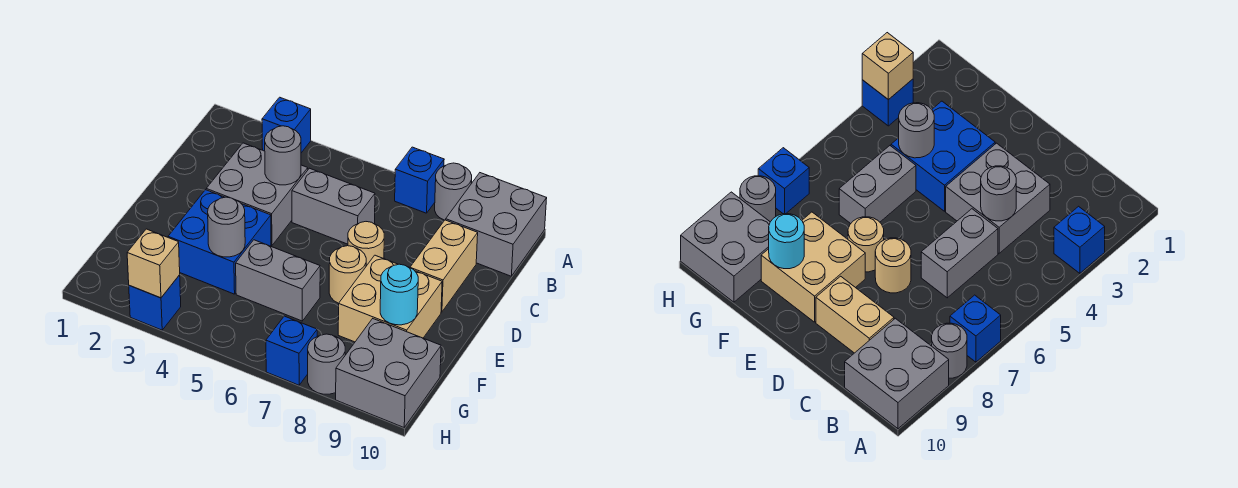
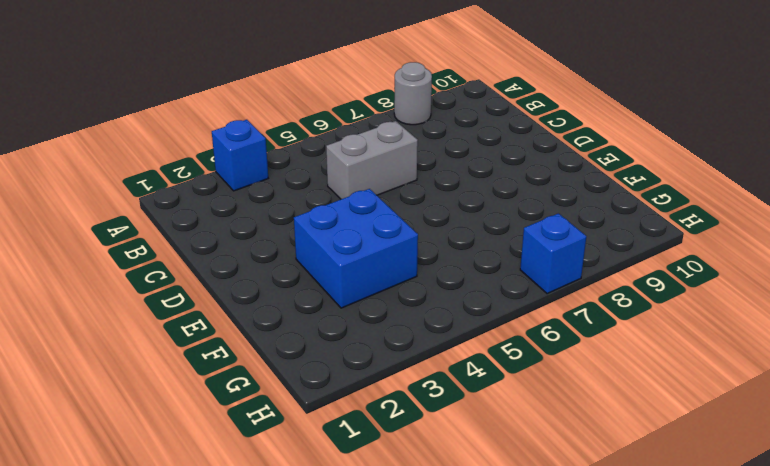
none -> blue 1x1 brick [395,147,444,213]
none -> grey 2x2 brick [446,173,547,276]
none -> grey 2x2 brick [206,143,308,246]

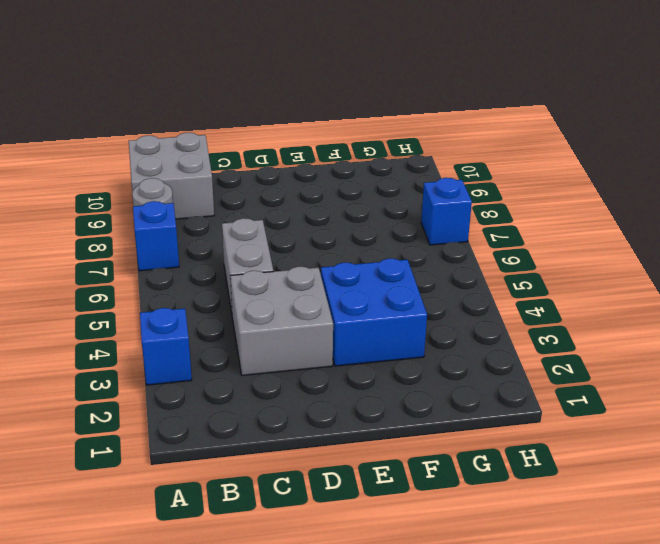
none -> tan 1x2 brick [410,220,478,312]
none -> tan 1x1 round brick [348,222,384,266]
none -> tan 1x1 round brick [329,246,366,303]

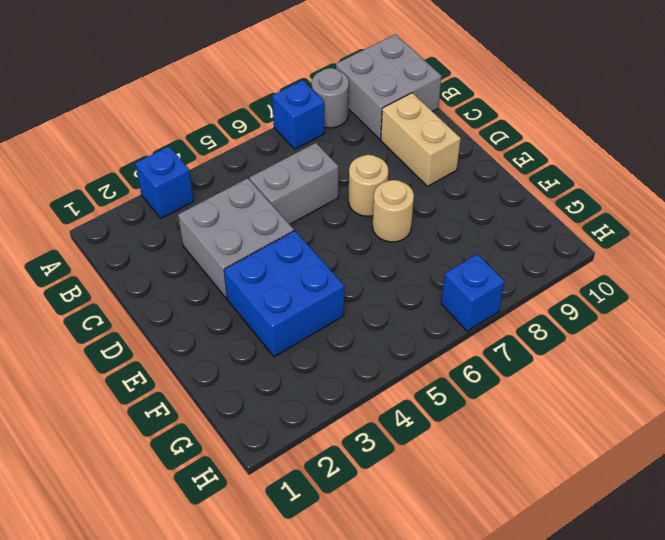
none -> tan 2x2 brick [338,255,442,342]
none -> grey 1x2 brick [236,240,320,321]
none -> grey 2x2 brick [336,319,441,427]

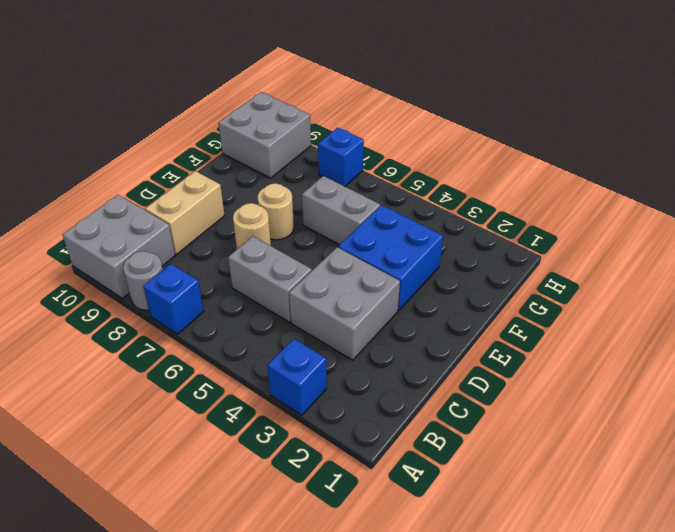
none -> tan 2x2 brick [338,255,442,342]
none -> blue 1x1 brick [129,275,181,330]
none -> grey 1x1 round brick [308,334,345,394]

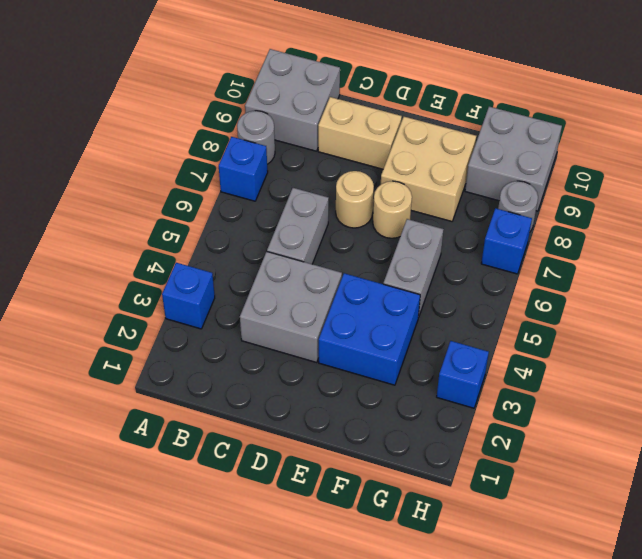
none -> grey 1x1 round brick [265,126,301,185]
none -> grey 1x1 round brick [208,197,245,257]
none -> cyan 1x1 round brick [380,264,418,325]

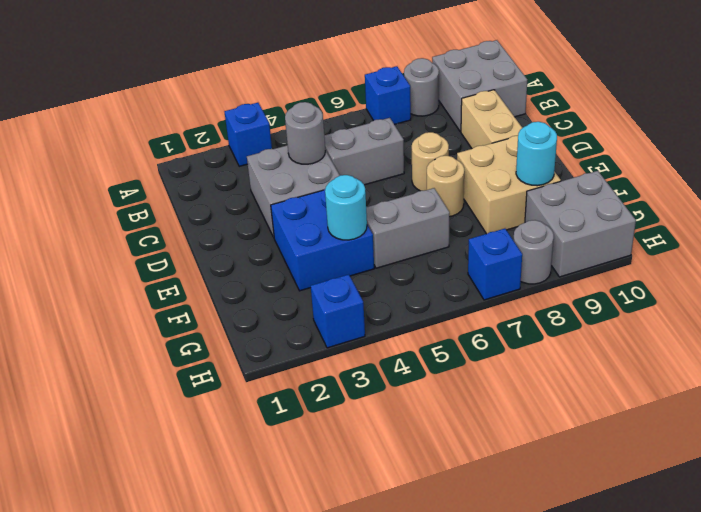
cyan 1x1 round brick [325,175,367,240] -> grey 1x1 round brick [208,197,245,257]
none -> tan 1x1 brick [127,229,180,298]

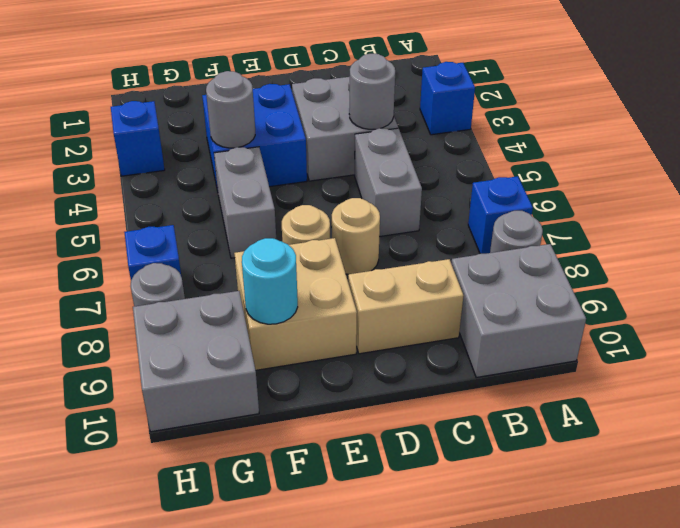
none -> tan 1x1 brick [127,229,180,298]

